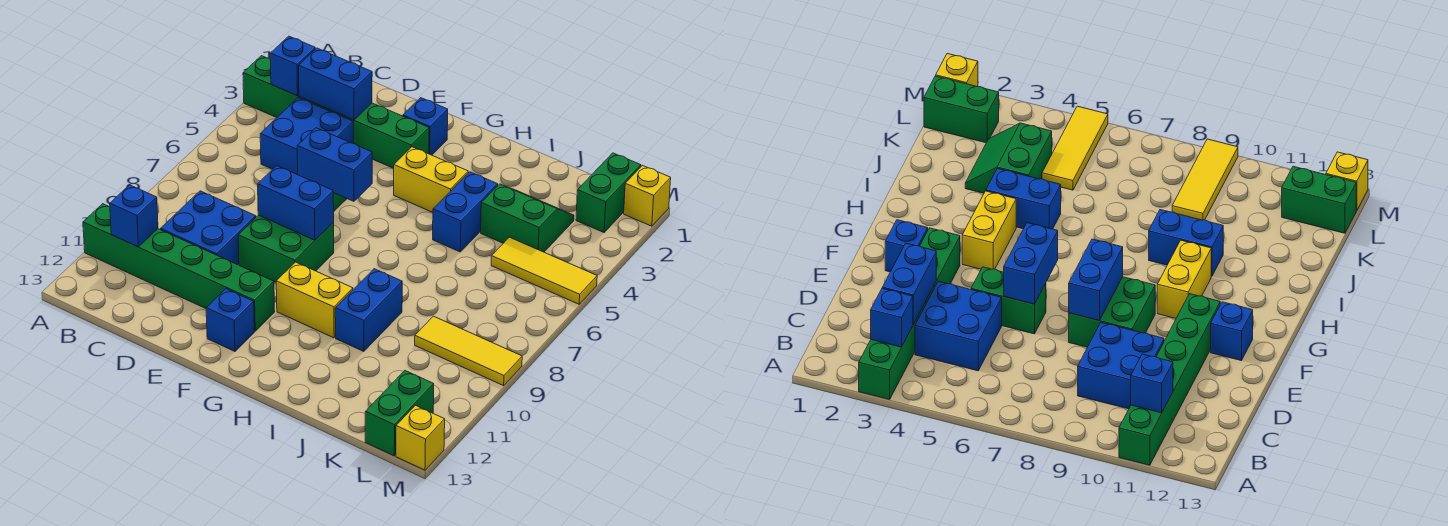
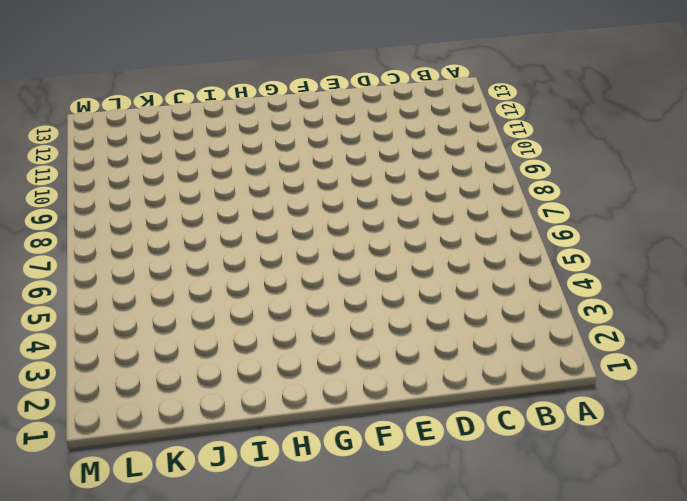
none -> green 1x6 brick [243,56,429,168]
none -> green 1x6 brick [83,204,275,331]
none -> blue 2x2 brick [260,98,353,175]

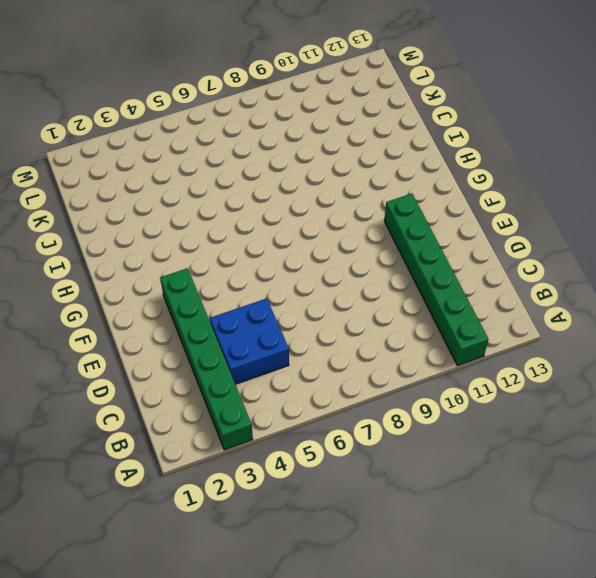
none -> blue 2x2 brick [160,191,256,265]
none -> green 1x2 brick [971,267,1046,334]
none -> green 2x2 brick [238,215,334,282]

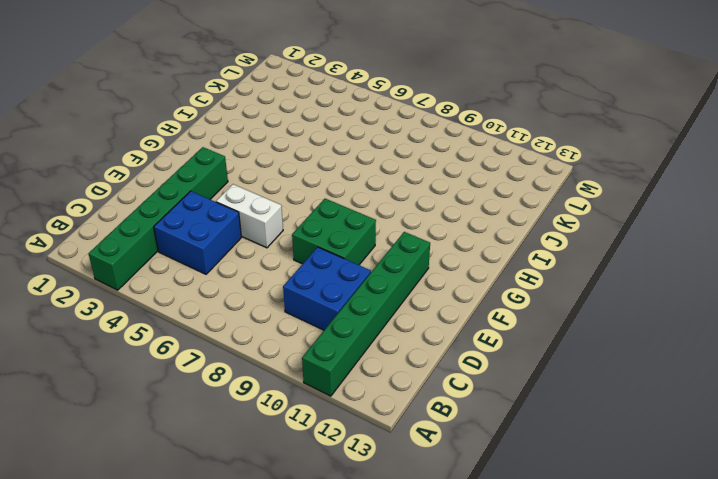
white 1x2 brick [216,184,283,248] -> green 1x2 brick [971,267,1046,334]
none -> blue 1x1 brick [403,98,448,155]
none -> blue 1x1 brick [206,289,254,351]
none -> yellow 1x2 brick [394,147,468,212]

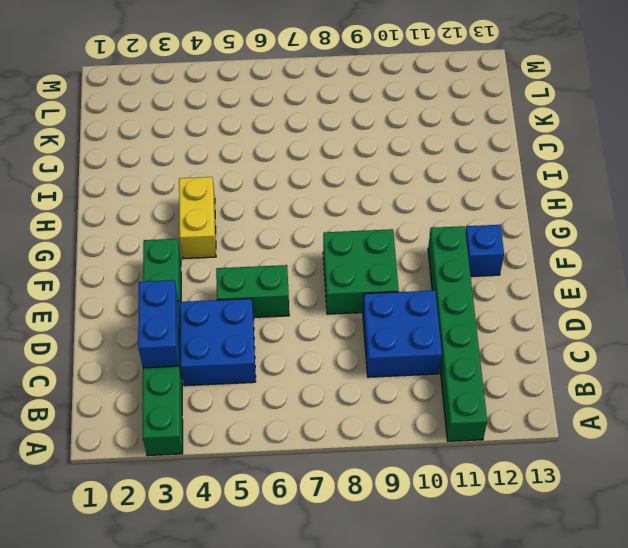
none -> blue 1x1 brick [403,98,448,155]
none -> yellow 1x2 brick [276,262,353,338]
none -> blue 1x2 brick [433,172,498,252]

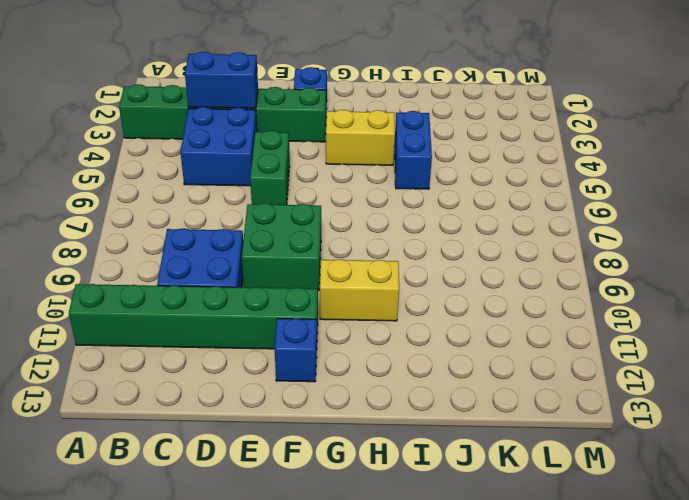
none -> blue 1x2 brick [335,269,402,351]
none -> green 2x2 slope [481,184,574,252]
none -> yellow 1x3 tile [491,237,597,304]

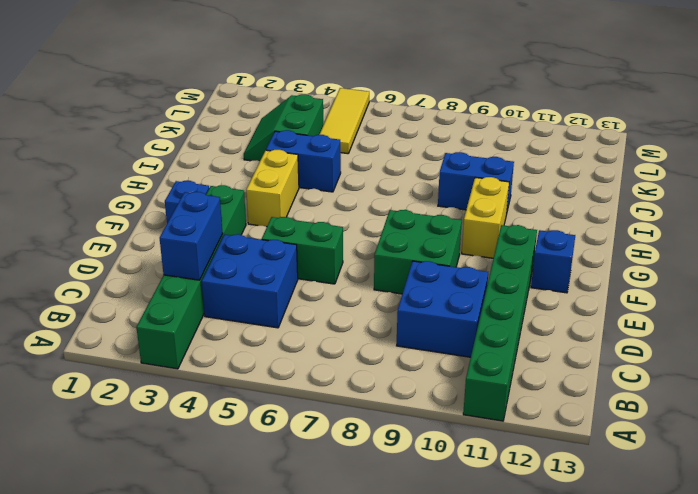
none -> yellow 1x3 tile [415,316,522,386]
none -> green 1x2 brick [576,153,641,232]
none -> green 1x2 brick [365,371,434,456]

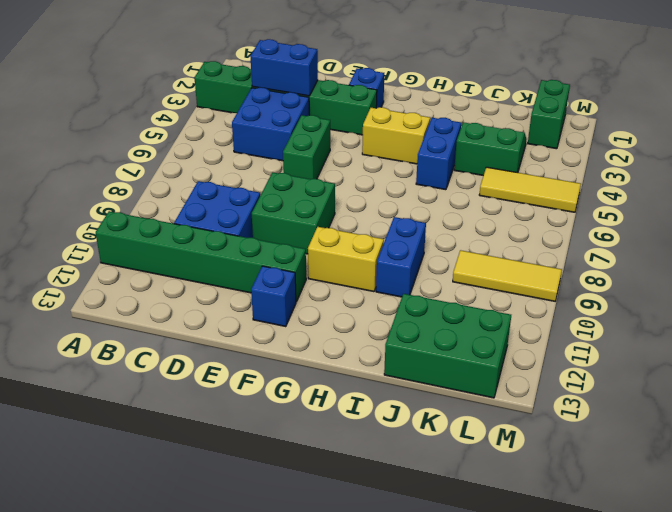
green 2x3 brick [384,294,511,398] -> green 1x2 brick [365,371,434,456]
none -> yellow 1x1 brick [624,165,671,226]
none -> yellow 1x1 brick [396,405,445,470]
none -> blue 1x1 brick [270,36,315,96]

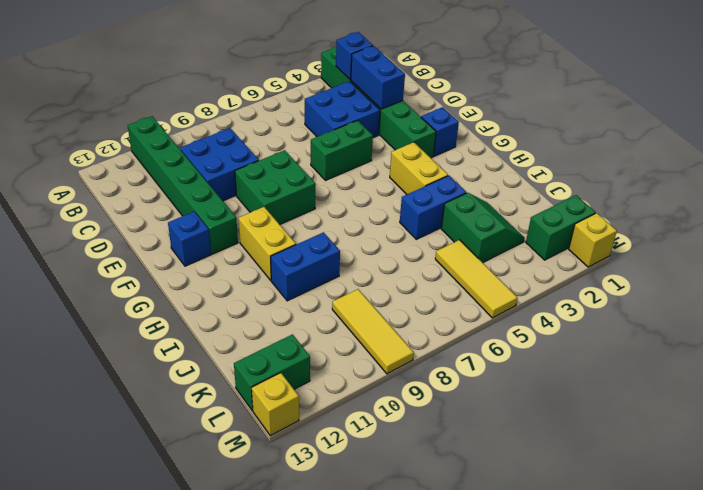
none -> blue 1x1 brick [110,185,158,247]
none -> blue 1x2 brick [297,128,372,201]
none -> blue 1x2 brick [258,166,334,240]

